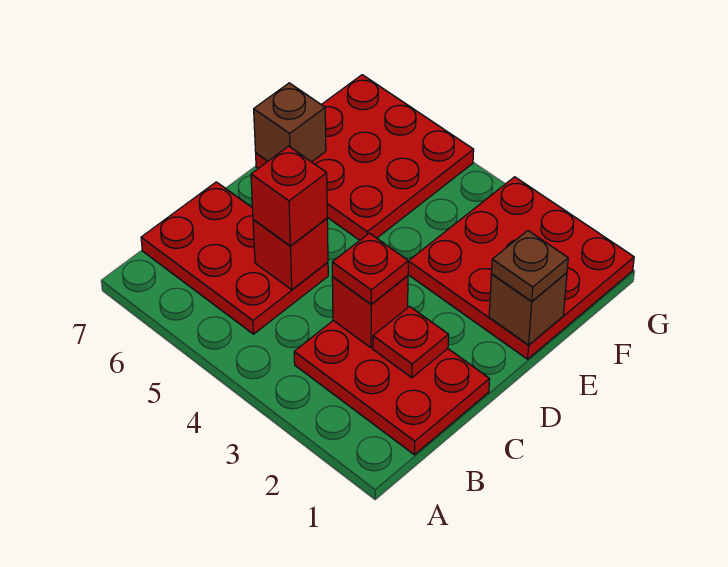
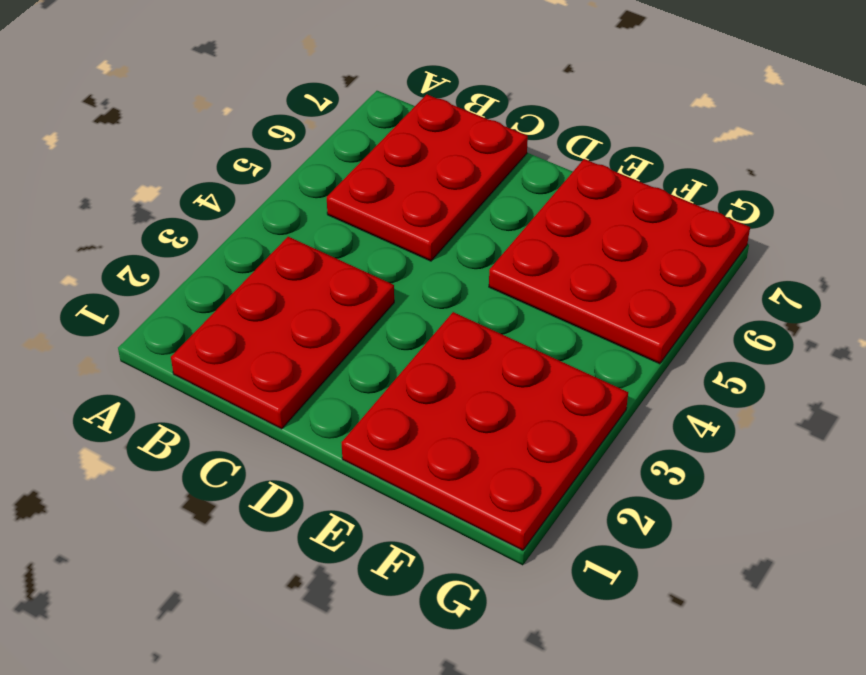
none -> red 1x1 plate [373,306,449,378]
none -> red 1x1 brick [332,276,408,348]
none -> red 1x1 brick [253,219,328,290]

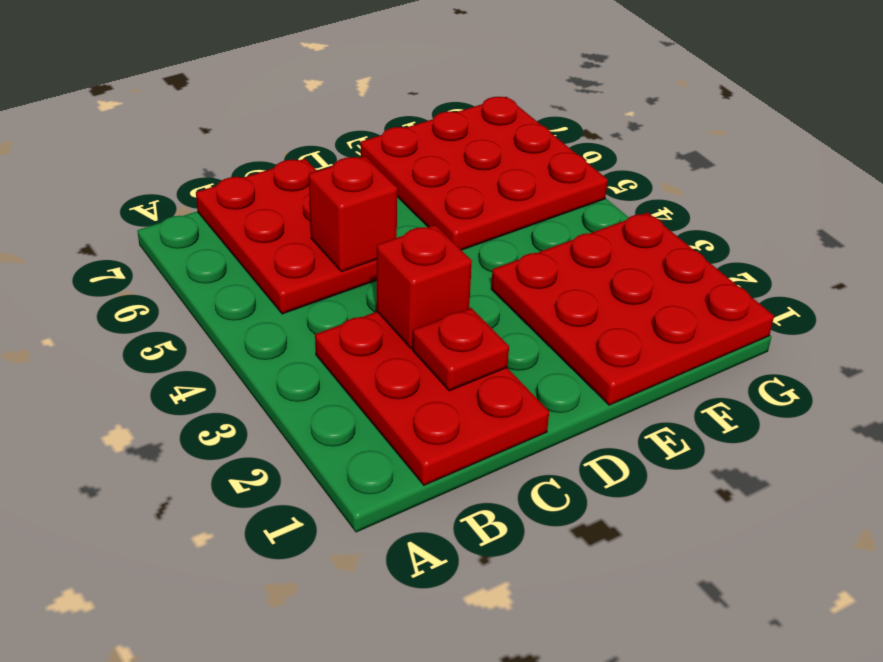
none -> brown 1x1 brick [489,273,567,345]
none -> brown 1x1 brick [254,83,326,162]
none -> red 1x1 plate [332,233,408,304]

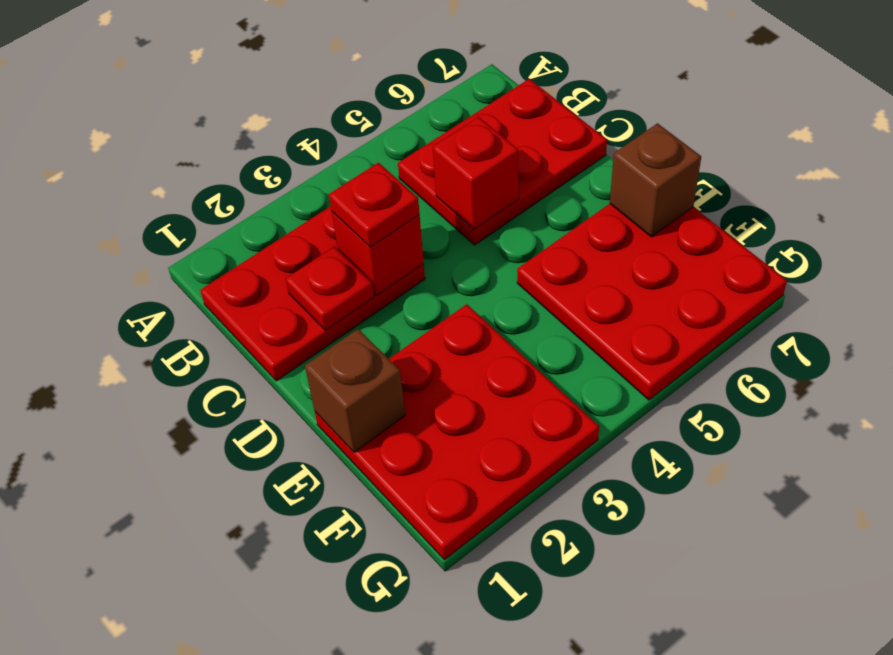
none -> red 1x1 brick [251,146,327,246]
none -> brown 1x1 plate [492,231,568,301]

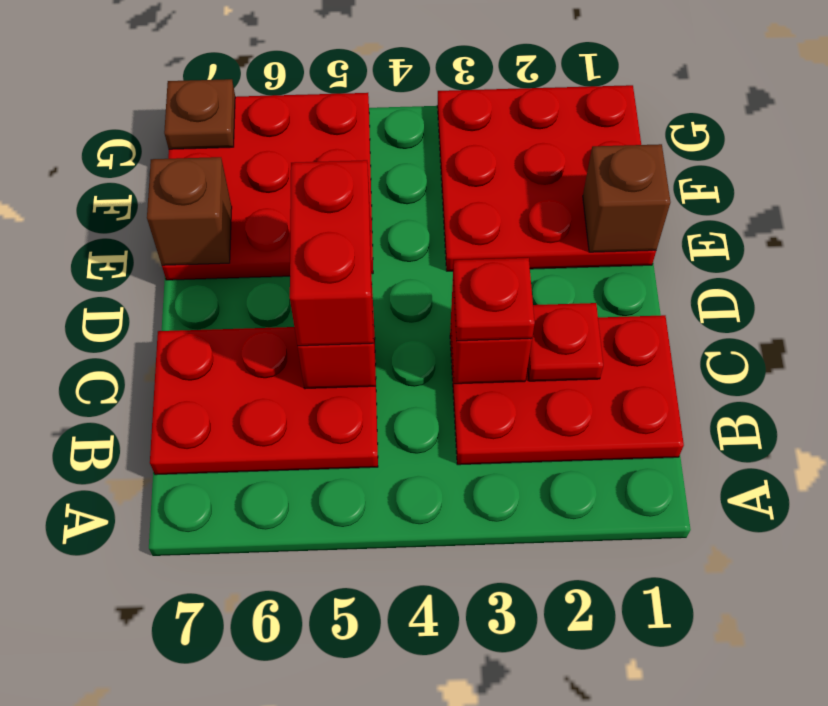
red 1x2 brick [290,160,373,346] -> red 1x1 brick [251,146,327,246]
brown 1x1 plate [164,79,235,149] -> brown 1x1 plate moved to [492,231,568,301]

